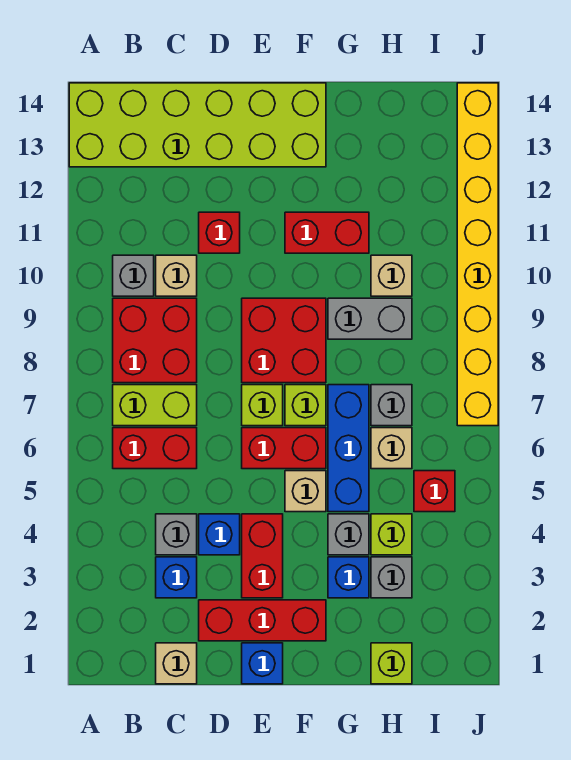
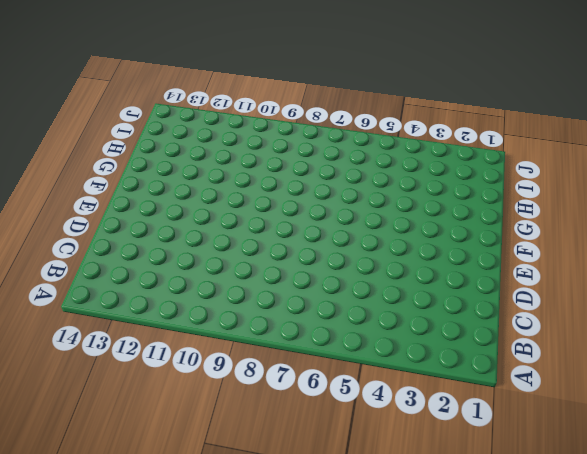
none -> lime 2x6 brick [69,83,326,167]
none -> red 1x2 brick [113,428,197,469]
none -> lime 1x2 brick [113,385,197,426]
none -> red 2x2 brick [113,298,197,383]

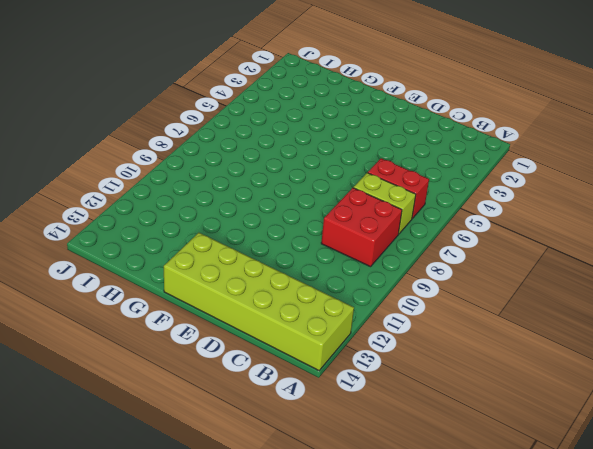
none -> grey 1x1 brick [113,255,154,296]
none -> tan 1x1 brick [156,643,197,684]
none -> blue 1x1 brick [156,557,197,598]
none -> grey 1x1 brick [156,514,197,555]

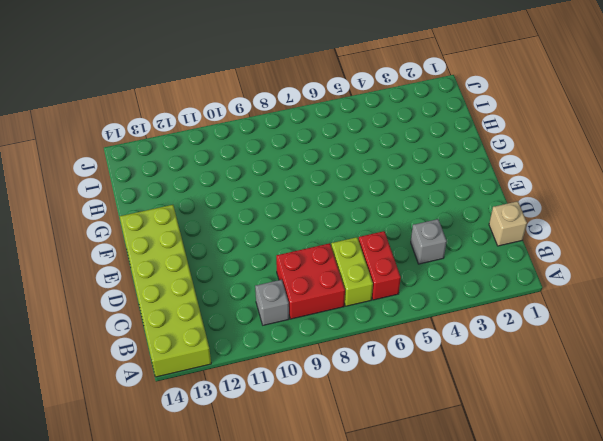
none -> blue 1x1 brick [156,557,197,598]
none -> tan 1x1 brick [156,255,197,296]
none -> red 1x3 brick [199,600,326,641]
none -> blue 1x1 brick [199,514,240,555]

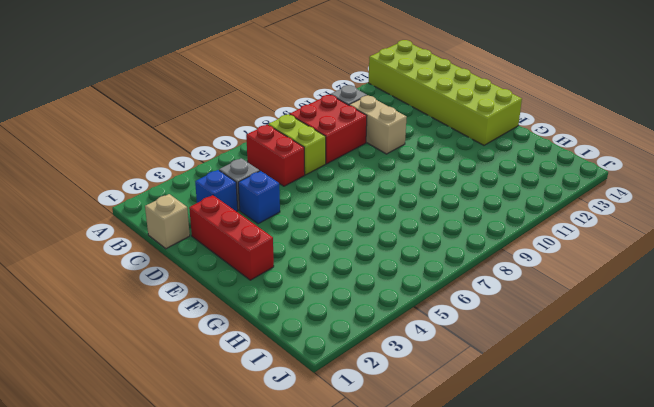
tan 1x2 brick [349,96,407,154] -> tan 1x1 brick [156,255,197,296]
none -> red 1x1 brick [199,212,240,253]
none -> blue 1x1 brick [242,643,283,684]
none -> red 1x2 brick [242,514,283,598]
none -> red 1x2 brick [242,428,326,469]

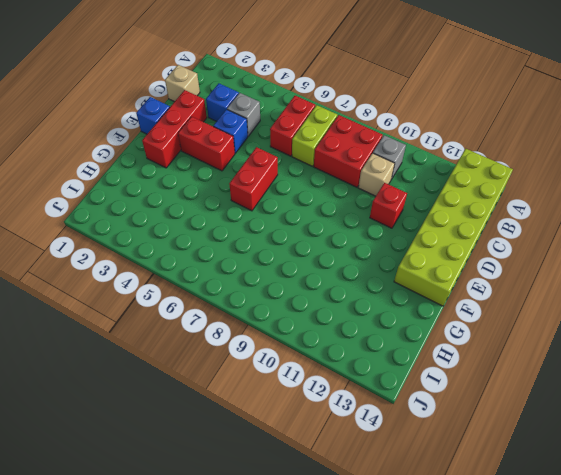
none -> lime 1x1 brick [242,385,283,426]
none -> red 2x2 brick [242,298,326,383]
none -> tan 1x1 brick [285,471,326,512]
none -> lime 1x1 brick [285,385,326,426]

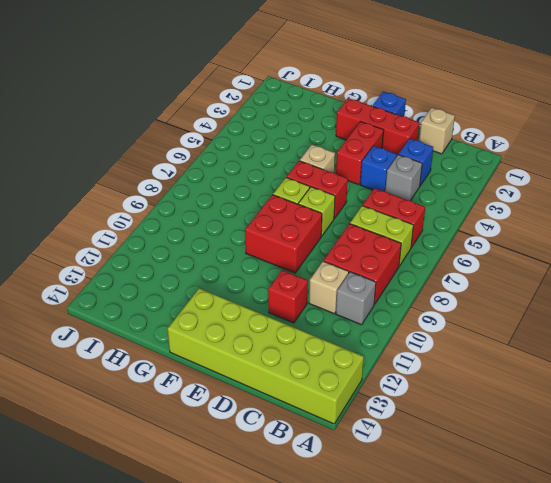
none -> red 1x2 brick [285,212,369,253]
none -> blue 1x1 brick [328,557,369,598]
none -> grey 1x1 brick [328,514,369,555]
none -> blue 1x3 brick [328,385,369,512]

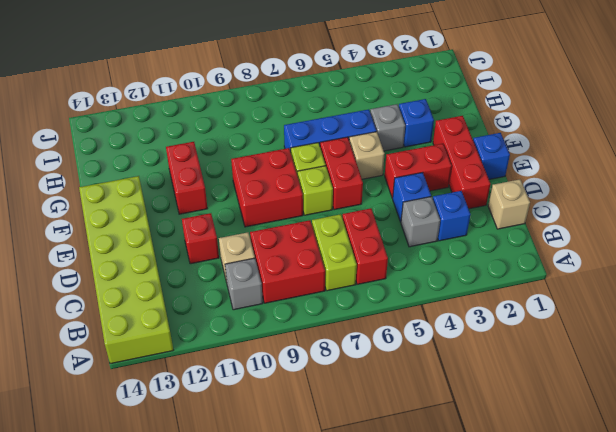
none -> grey 1x2 brick [328,298,412,339]
none -> lime 1x1 brick [371,643,412,684]
none -> grey 1x1 brick [371,557,412,598]
none -> lime 1x1 brick [371,514,412,555]

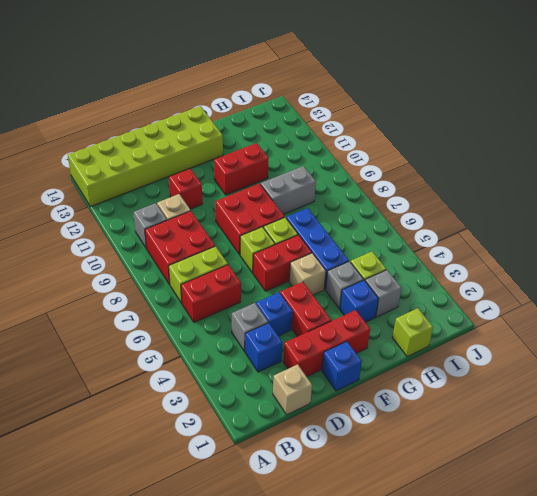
none -> tan 1x1 brick [371,428,412,469]
none -> grey 1x1 brick [371,385,412,426]
none -> tan 1x1 brick [371,255,412,296]
none -> red 1x1 brick [414,471,455,512]

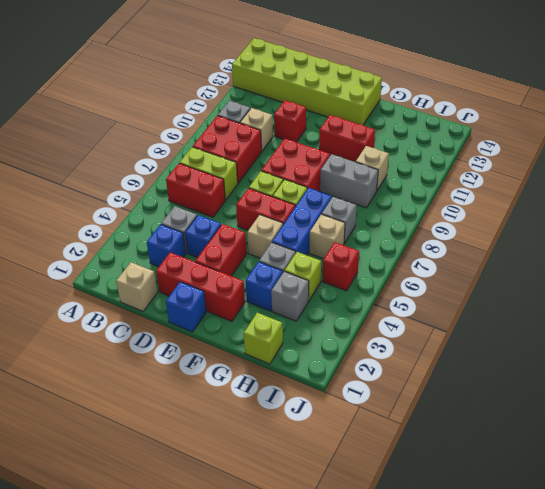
none -> yellow 1x8 brick [457,83,498,426]

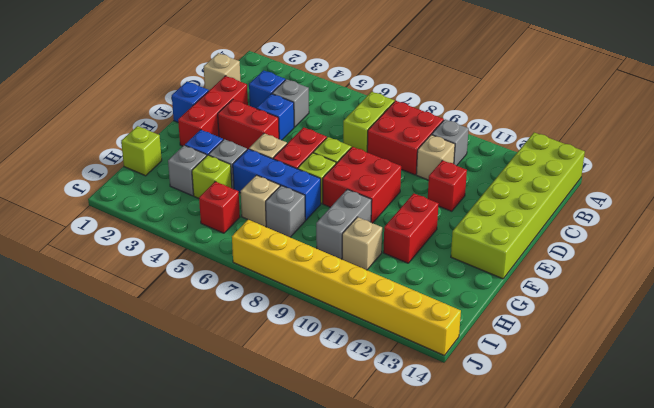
none -> red 1x2 brick [113,428,197,469]

